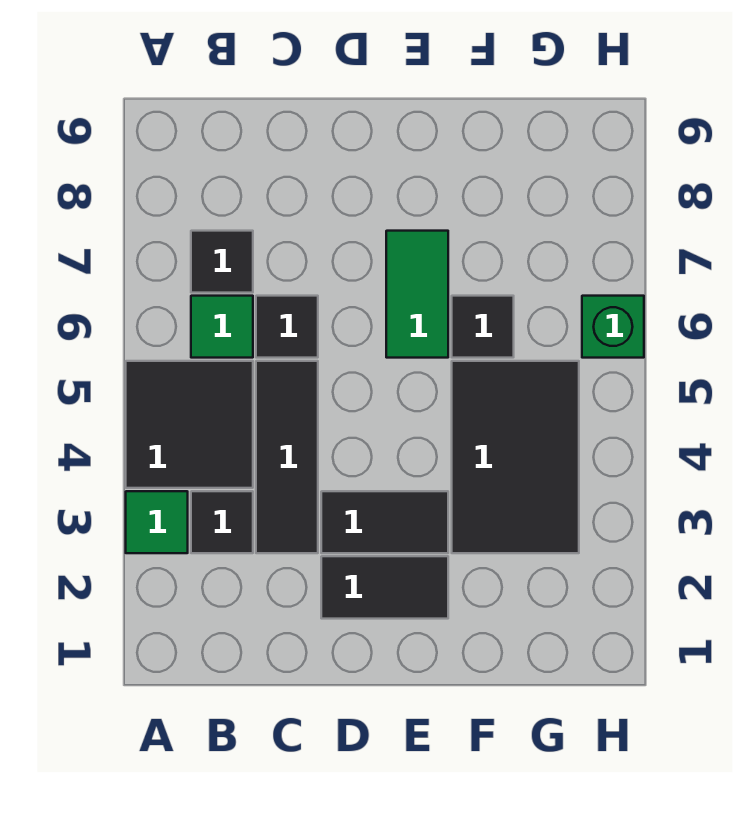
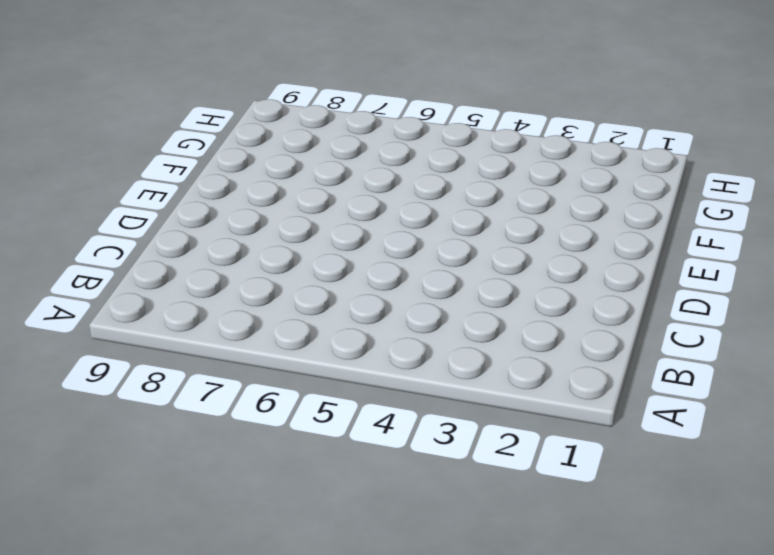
none -> green 1x1 tile [126,491,188,553]
none -> black 2x2 tile [126,361,253,488]
none -> black 1x1 tile [191,491,253,553]

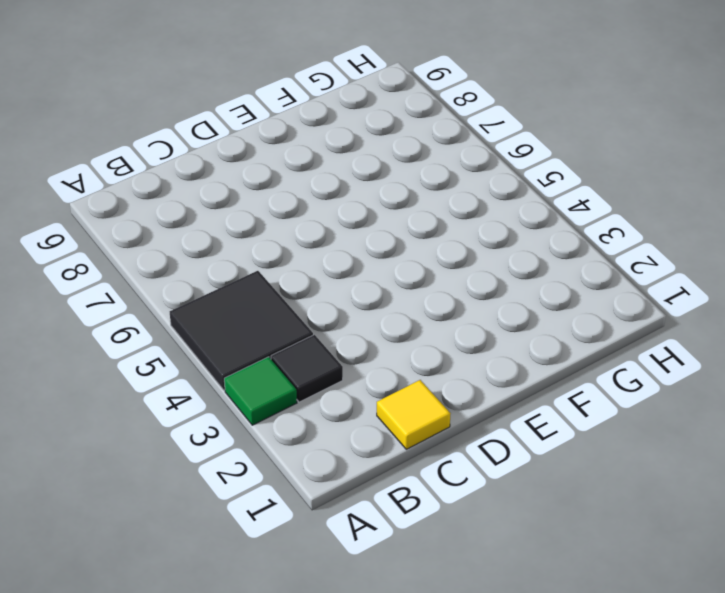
yellow 1x1 tile [377,380,451,449] -> none
none -> green 1x1 tile [191,296,253,358]
none -> black 1x1 tile [191,231,253,293]
none -> black 1x3 tile [256,361,318,553]

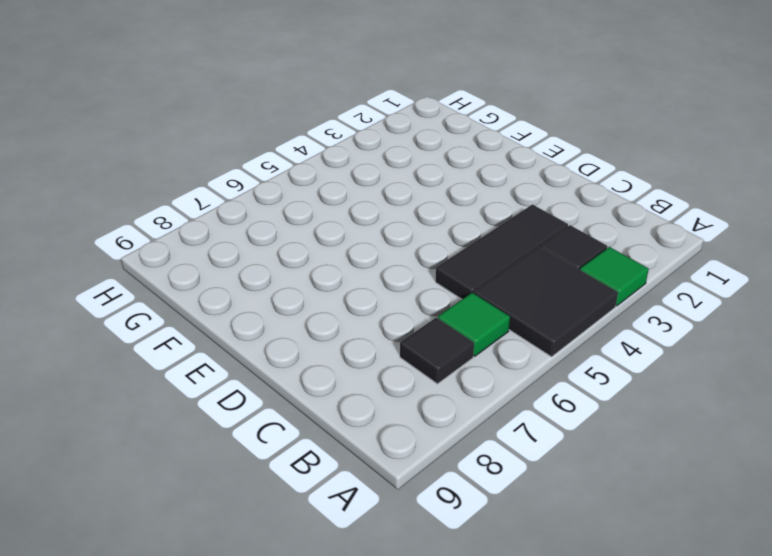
none -> black 1x1 tile [256,296,318,358]
none -> black 1x2 tile [321,556,448,619]
none -> black 1x2 tile [321,491,448,553]

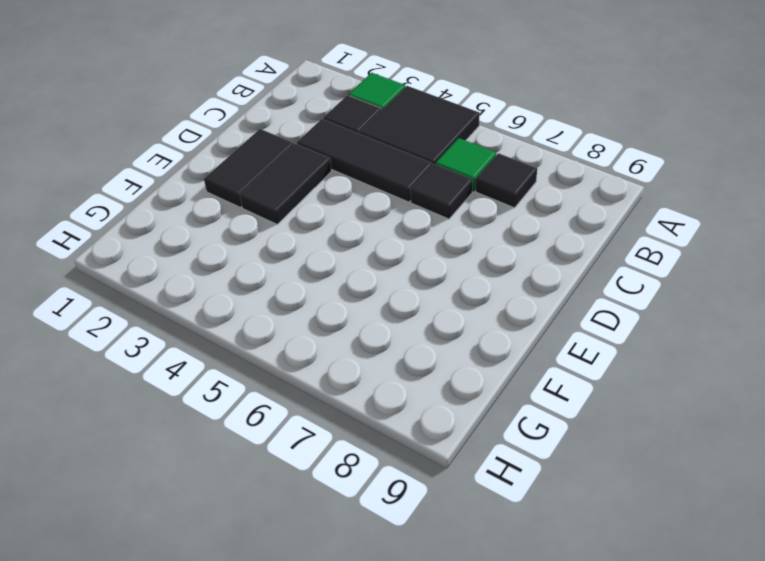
none -> green 1x2 tile [386,231,448,358]
none -> black 2x3 tile [452,361,579,553]
none -> black 1x1 tile [452,296,514,358]

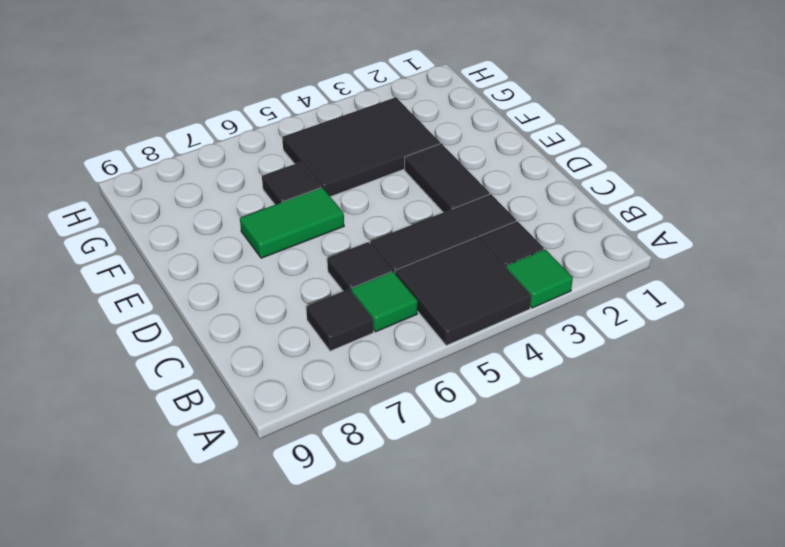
none -> black 1x2 tile [321,556,448,619]
none -> green 1x1 brick [582,296,644,358]

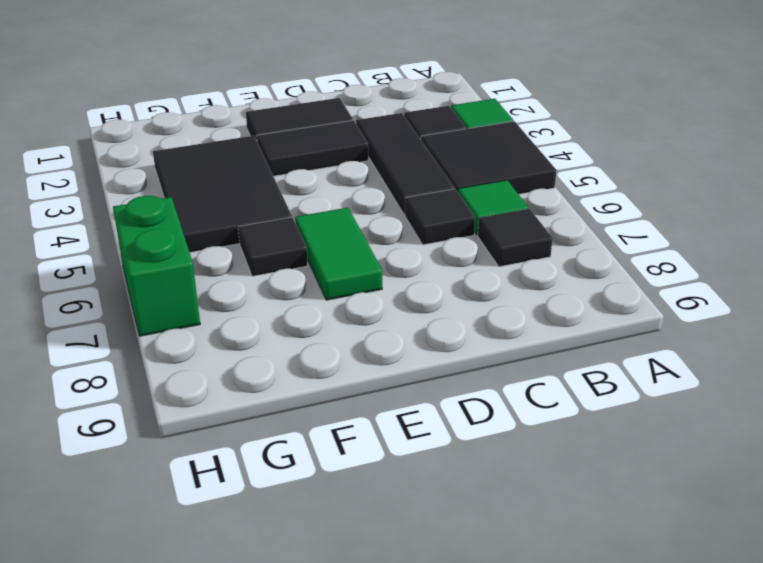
green 1x2 brick [113,196,200,336] -> green 1x1 brick [582,296,644,358]

